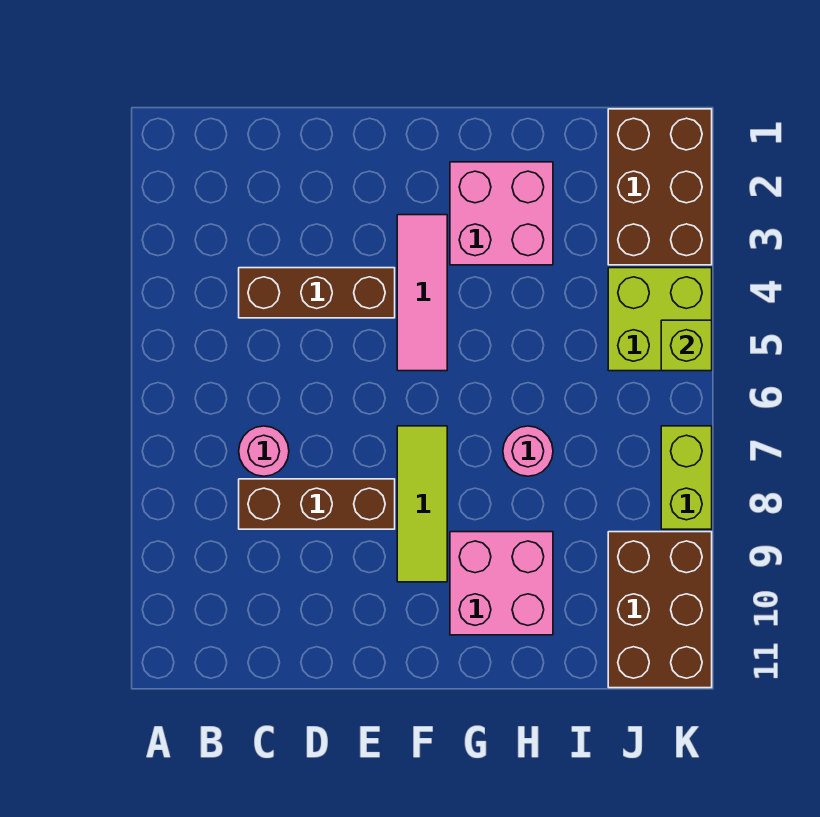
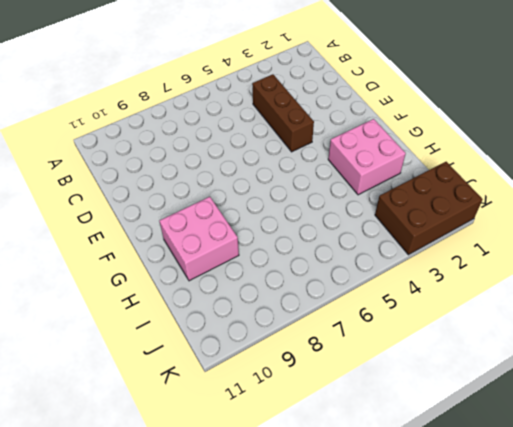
none -> pink 1x1 round brick [239,426,289,476]
none -> brown 1x3 brick [239,479,395,529]
none -> pink 1x3 tile [397,215,447,371]

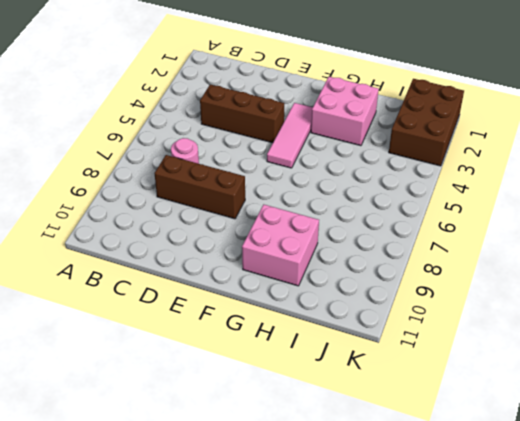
none -> lime 1x3 tile [397,426,447,582]
none -> pink 1x1 round brick [503,426,553,476]
none -> lime 2x2 brick [608,268,712,371]

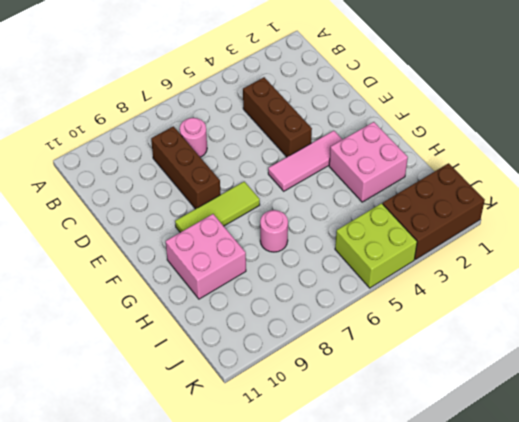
none -> brown 2x3 brick [608,532,712,688]
none -> lime 1x2 brick [661,426,712,529]
none -> lime 1x1 brick [661,320,712,371]

